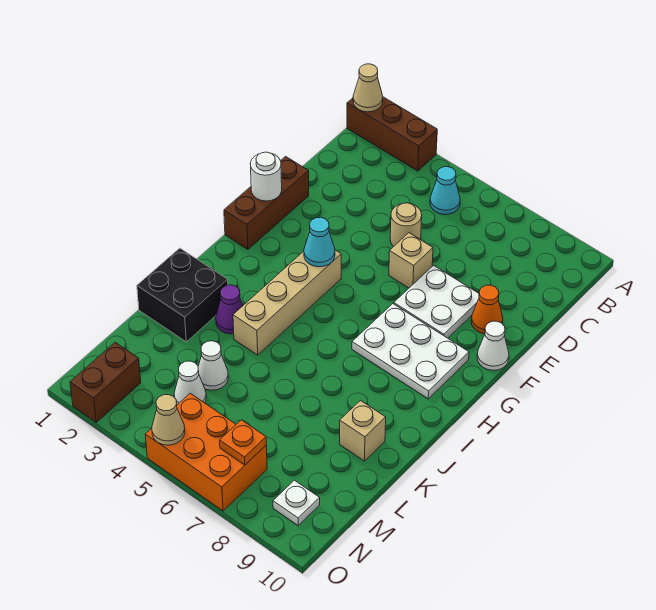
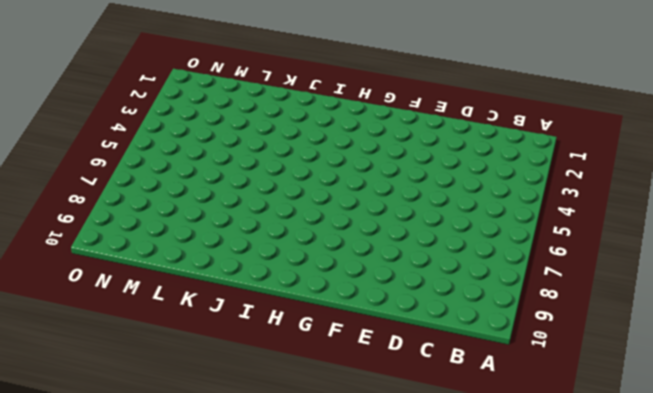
none -> brown 1x3 brick [347,97,437,171]
none -> cyan 1x1 cone [430,167,460,215]
none -> tan 1x1 round brick [390,203,422,247]

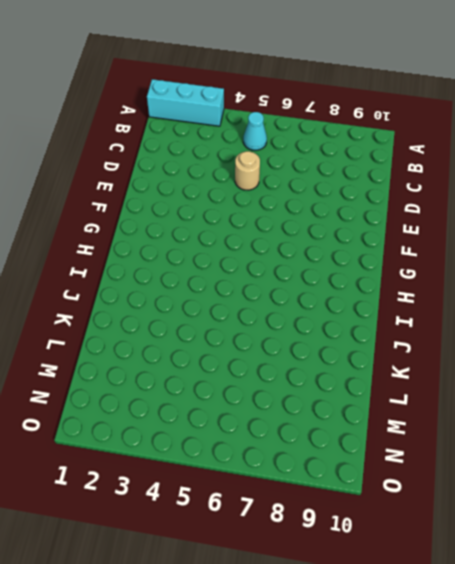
cyan 1x3 brick [147,79,224,126] -> brown 1x3 brick [347,97,437,171]
none -> brown 1x3 brick [224,156,309,249]
none -> tan 1x1 brick [389,233,433,288]
none -> white 2x2 plate [394,265,479,338]

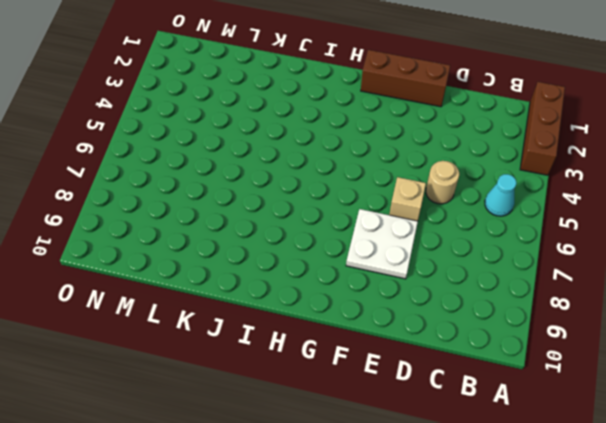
none -> orange 1x1 cone [471,285,503,334]
none -> white 1x1 cone [477,321,509,370]
none -> tan 1x4 brick [233,250,341,355]

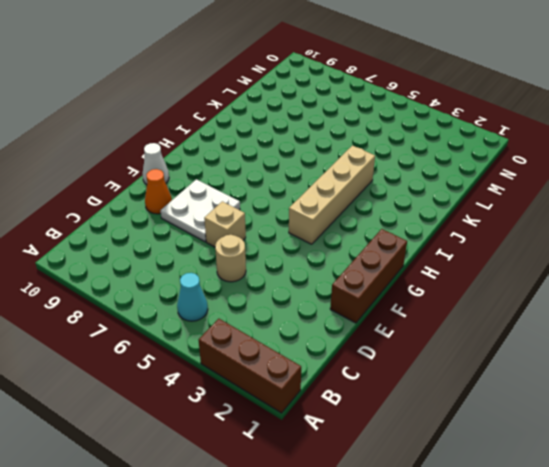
none -> white 2x3 plate [352,304,469,399]
none -> black 2x2 brick [137,248,228,342]
none -> purple 1x1 cone [216,285,243,334]

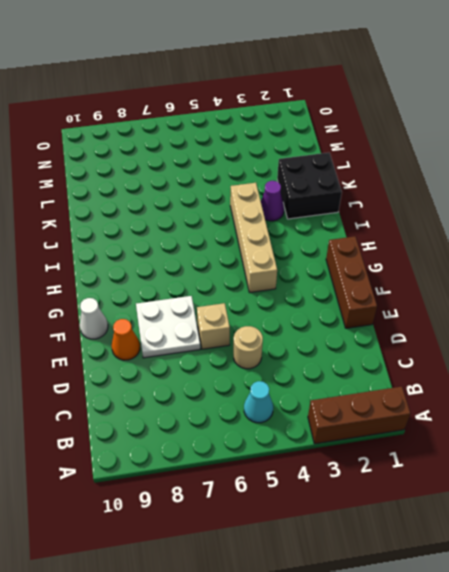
none -> white 2x3 plate [352,304,469,399]
none -> tan 1x1 brick [340,401,386,461]
none -> white 1x1 cone [198,341,228,390]

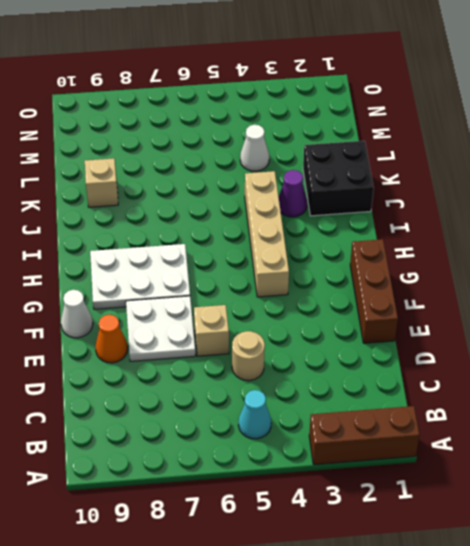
none -> white 1x1 cone [174,361,206,405]
none -> brown 1x2 brick [70,342,141,422]
none -> orange 2x3 brick [145,393,267,511]

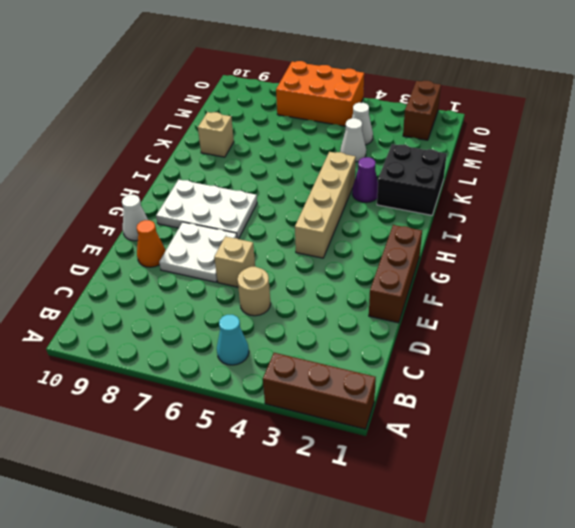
none -> white 1x1 plate [273,480,320,525]
none -> tan 1x1 cone [353,64,383,112]
none -> white 1x1 round brick [250,152,282,201]

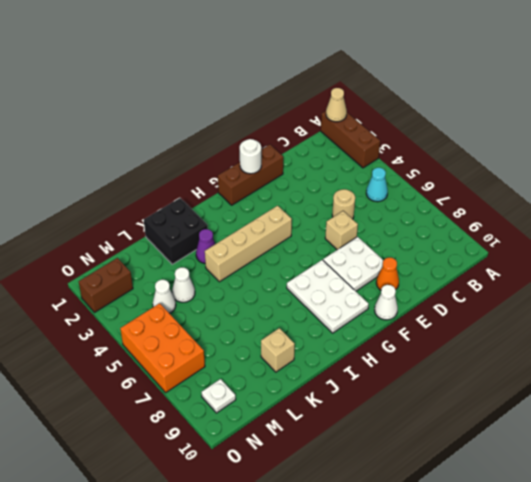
none -> cyan 1x1 cone [304,217,335,267]
none -> orange 1x1 plate [220,420,266,465]
none -> tan 1x1 cone [152,395,185,445]

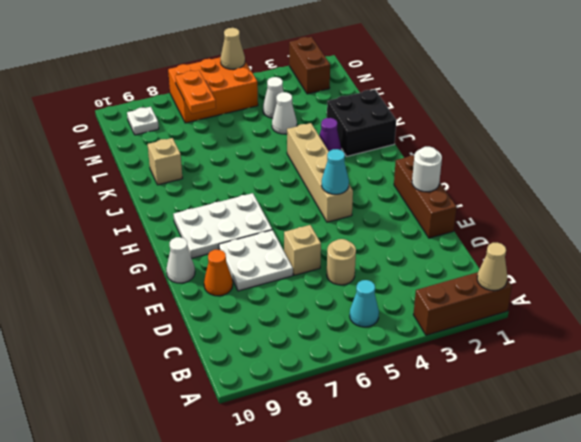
orange 1x2 plate [175,70,216,114] -> orange 1x1 plate [220,420,266,465]

